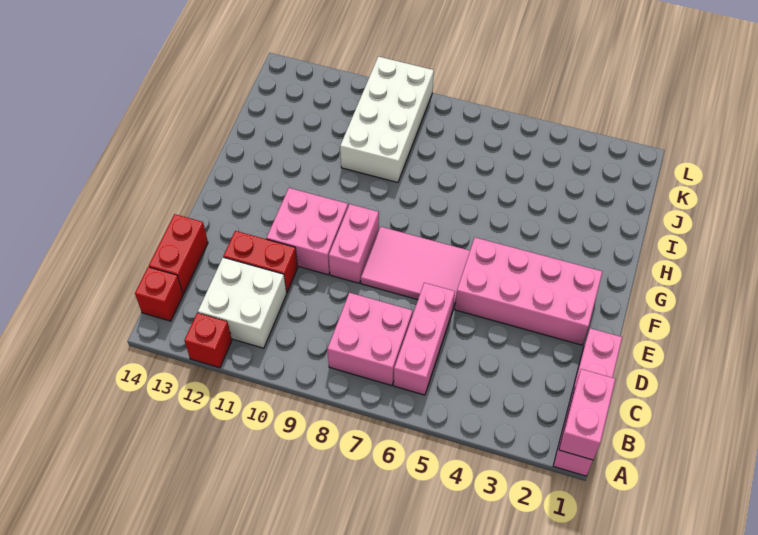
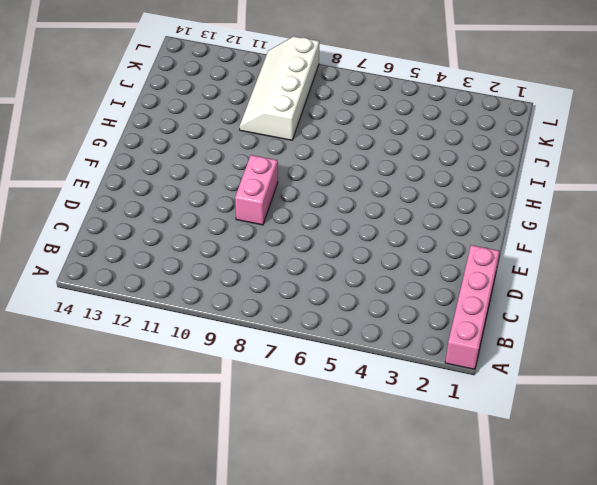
white 2x4 slope [239,36,319,140] -> white 2x4 brick [340,57,434,183]
none -> red 1x1 brick [184,313,232,368]
none -> pink 1x3 brick [394,283,455,395]
none -> pink 2x2 brick [327,293,413,386]

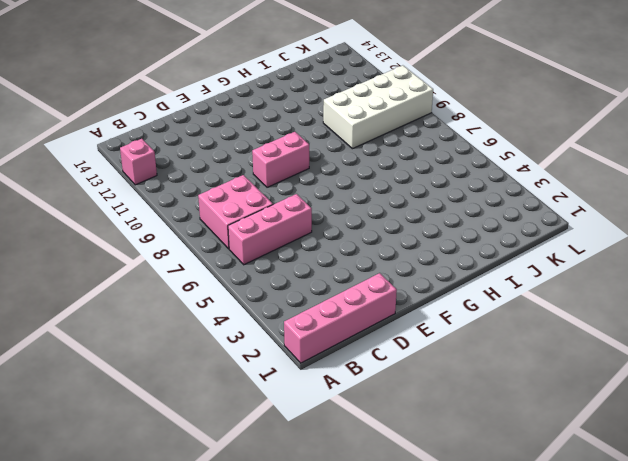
pink 1x1 brick [120,139,157,185] -> red 1x1 brick [184,313,232,368]
none -> white 2x2 brick [198,257,287,348]
none -> red 1x1 brick [135,267,183,321]
none -> red 1x2 brick [149,214,208,294]

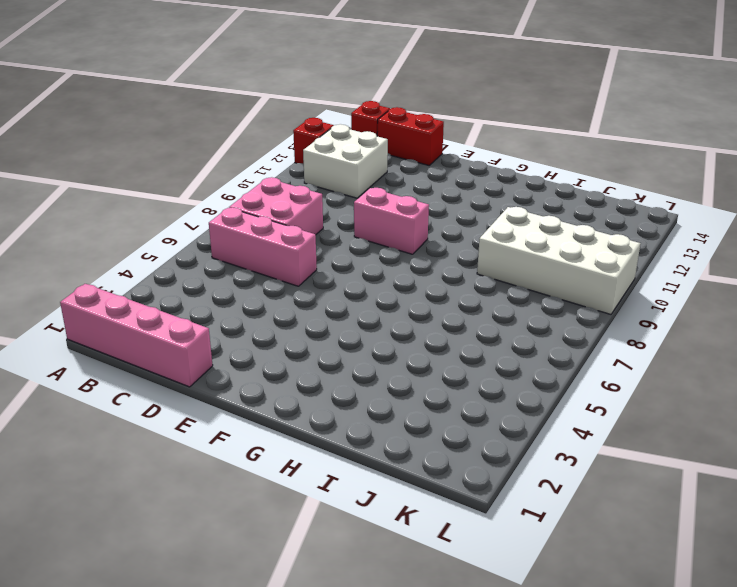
none -> red 1x2 brick [223,231,298,293]
none -> pink 2x4 brick [455,237,602,345]
none -> pink 2x3 tile [361,227,470,308]

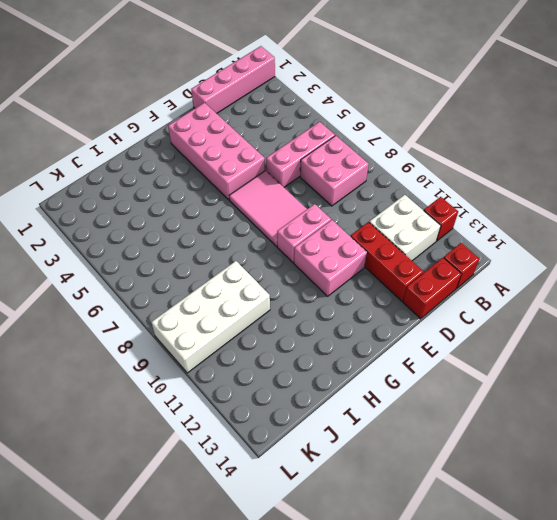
red 1x3 brick [351,222,423,301] -> red 1x2 brick [223,231,298,293]
none -> pink 1x2 brick [559,369,615,460]

